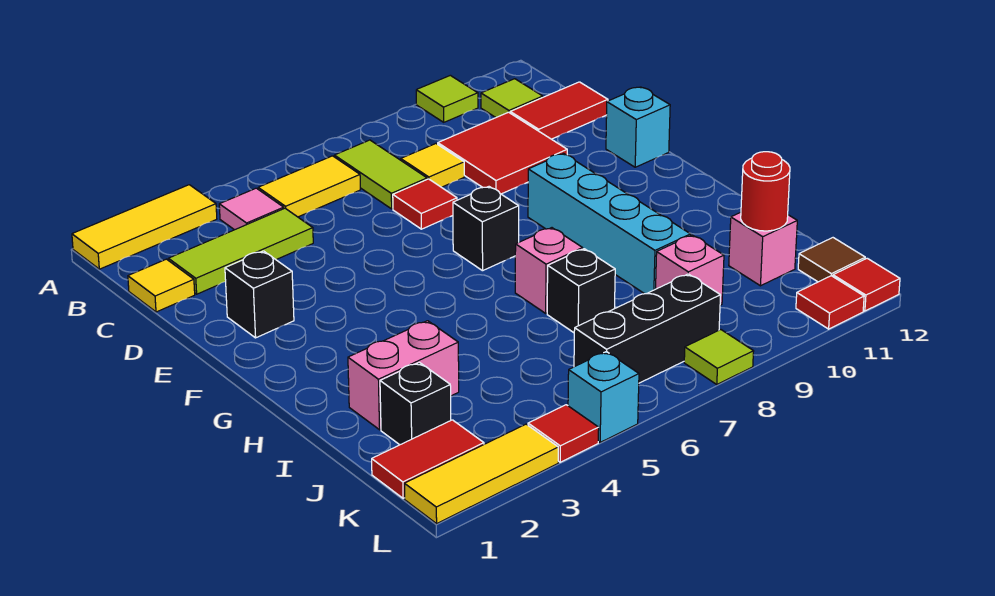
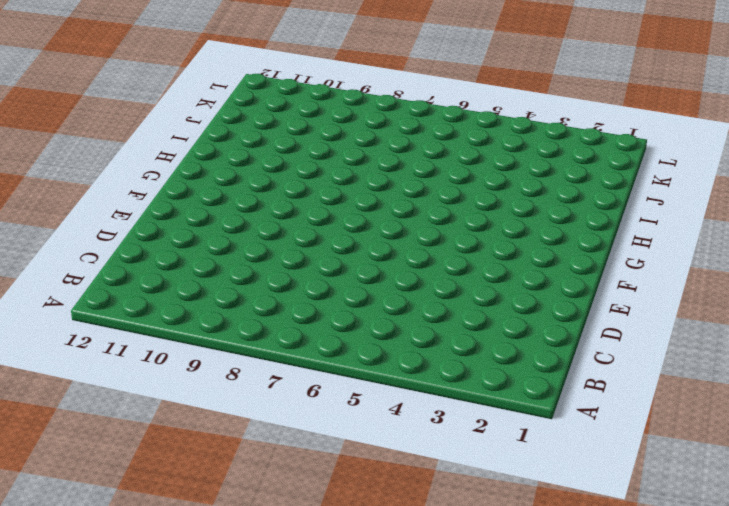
none -> yellow 1x3 tile [72,185,217,269]
none -> lime 1x1 tile [416,75,478,122]
none -> pink 1x1 tile [219,188,284,230]
none -> yellow 1x2 tile [258,156,360,217]

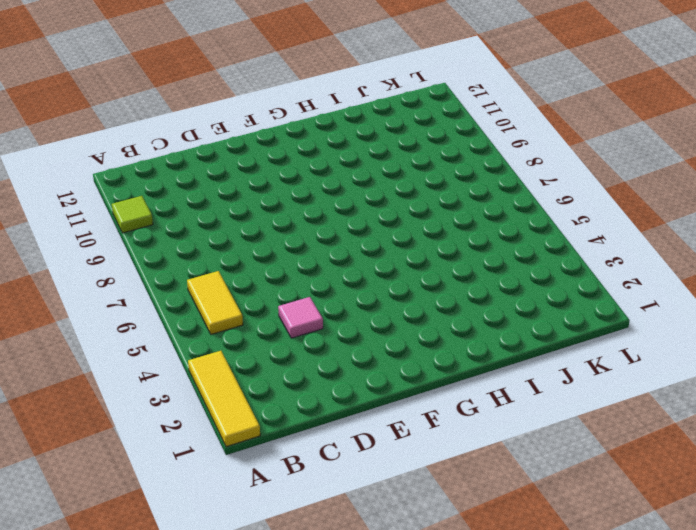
pink 1x1 tile [278,297,323,338] -> pink 1x1 tile moved to [219,188,284,230]
none -> lime 1x2 tile [334,140,427,209]
none -> lime 1x1 tile [481,79,543,117]
none -> yellow 1x1 tile [128,259,195,312]
none -> lime 1x3 tile [168,208,313,294]

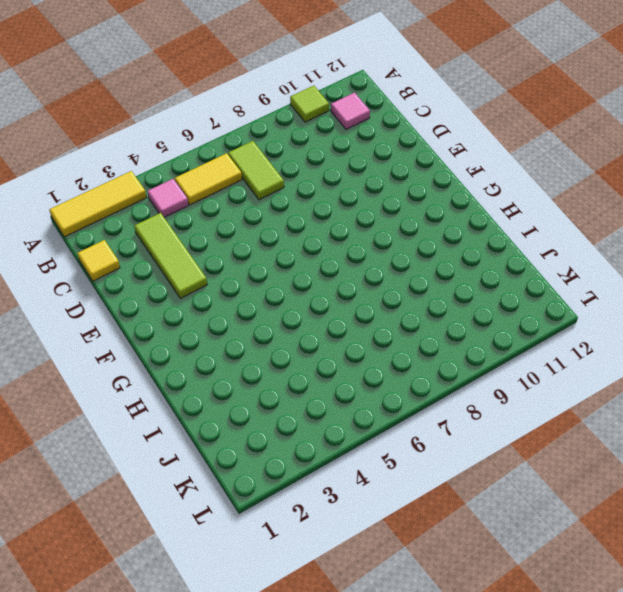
pink 1x1 tile [331,93,370,129] -> lime 1x1 tile [481,79,543,117]
lime 1x3 tile [134,213,207,298] -> lime 1x3 tile turned to [168,208,313,294]
none -> yellow 1x1 tile [401,144,464,187]
none -> red 2x2 tile [438,112,567,194]
none -> red 1x2 tile [510,82,608,139]
none -> red 1x1 tile [393,179,457,229]

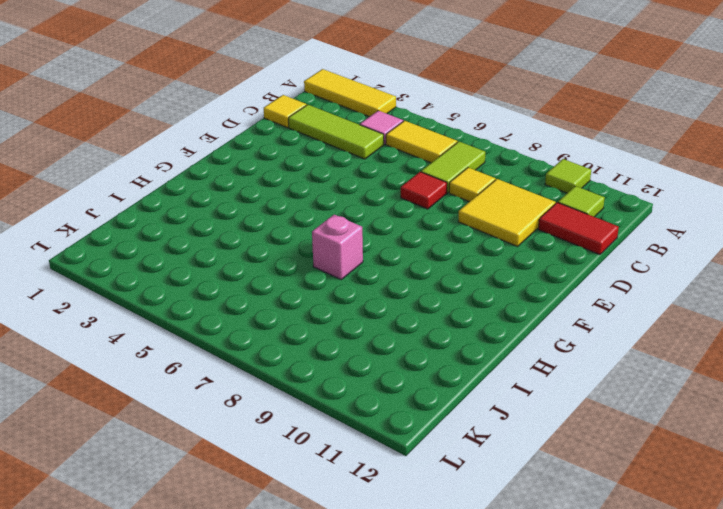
yellow 2x2 tile [458,179,556,246] -> red 2x2 tile [438,112,567,194]
none -> black 1x1 brick [225,251,294,338]
none -> cyan 1x1 brick [606,87,670,167]
none -> black 1x1 brick [453,187,519,271]
none -> cyan 1x4 brick [528,154,691,294]

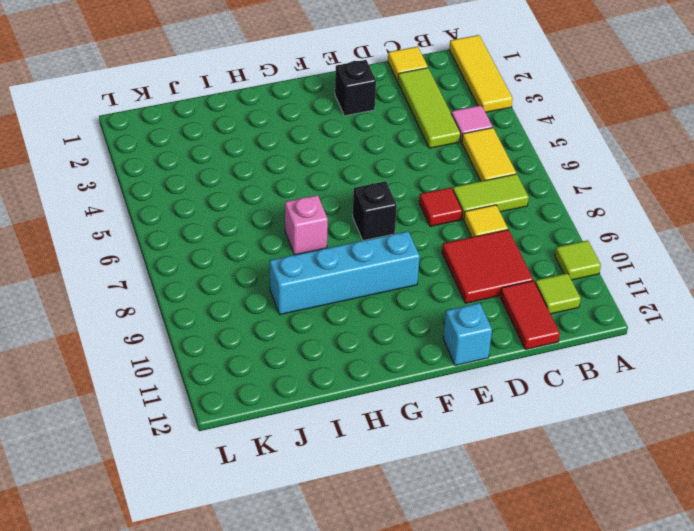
none -> pink 1x2 brick [348,321,459,430]
none -> black 1x1 brick [547,249,615,333]
none -> black 1x1 brick [380,362,451,445]
none -> pink 1x1 brick [656,235,724,305]

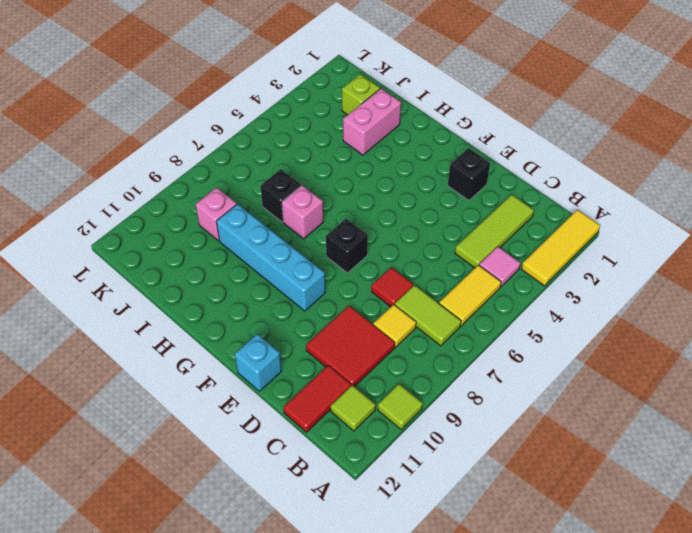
lime 1x1 brick [342,74,380,115] -> black 1x1 brick [380,362,451,445]
none -> yellow 1x1 tile [128,259,195,312]
none -> pink 1x1 brick [729,212,797,286]
none -> red 1x2 tile [372,420,484,498]
none -> black 1x3 brick [574,274,721,383]

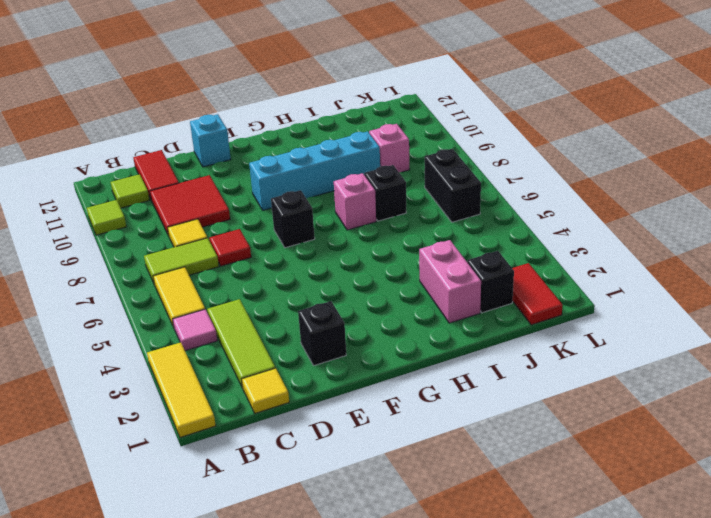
black 1x2 brick [425,149,481,222] -> black 1x3 brick [574,274,721,383]
none -> pink 1x1 brick [729,212,797,286]
none -> brown 1x1 tile [798,238,865,282]
none -> yellow 1x3 tile [404,424,558,524]
none -> red 1x1 tile [528,405,599,462]

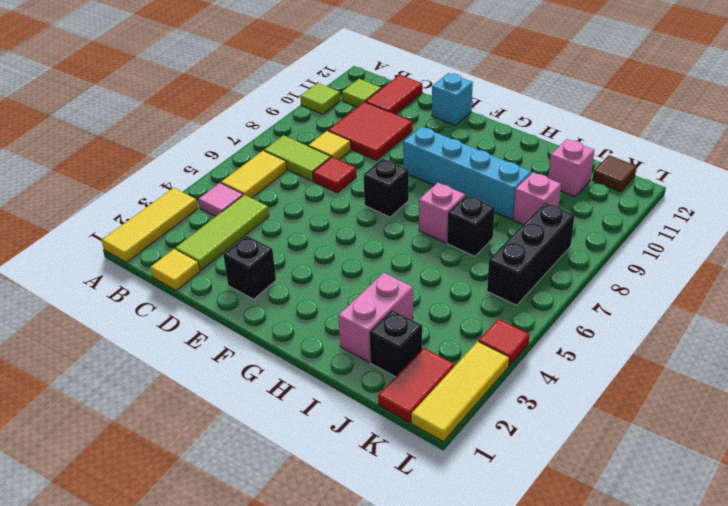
none -> cyan 1x1 brick [568,352,639,442]
none -> lime 1x1 tile [684,330,754,385]
none -> red 1x1 tile [796,276,864,329]
none -> red 1x1 tile [833,258,900,311]

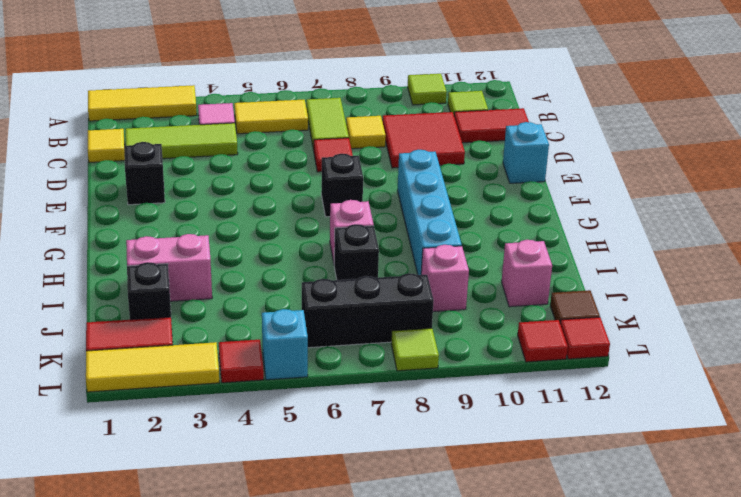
none -> red 1x1 round brick [741,152,790,231]

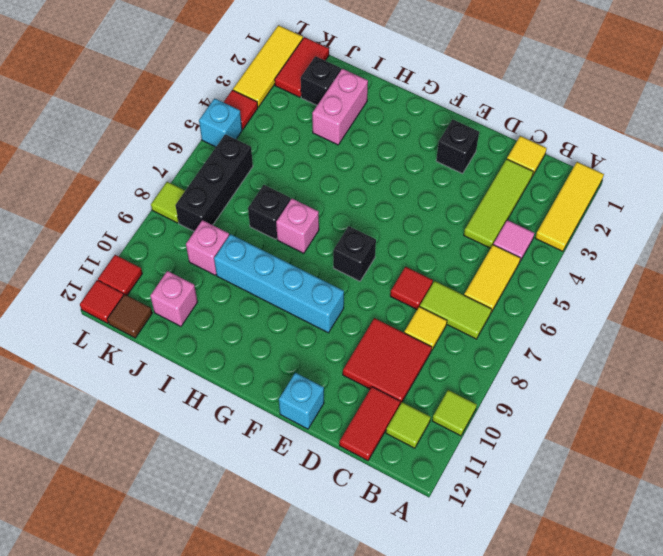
none -> red 1x1 round brick [741,152,790,231]

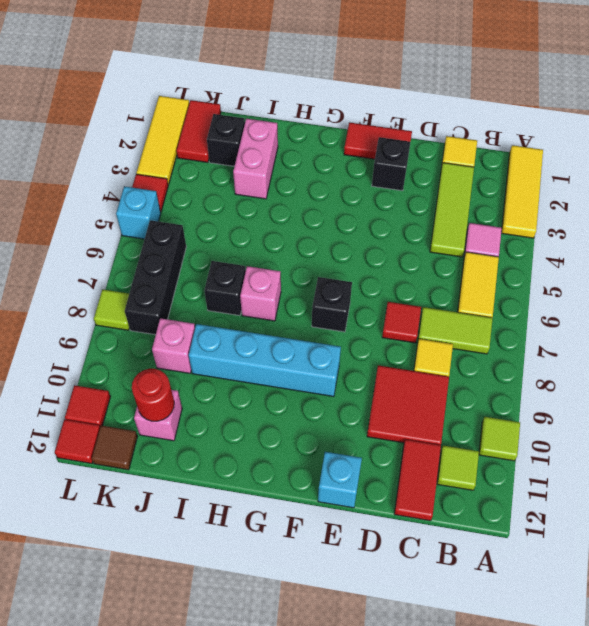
red 1x2 tile [344,122,412,159] -> none

